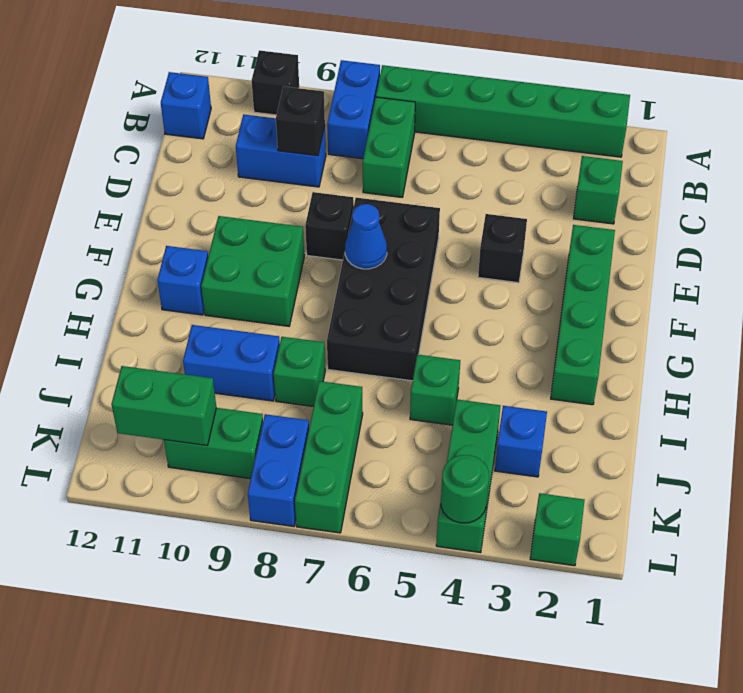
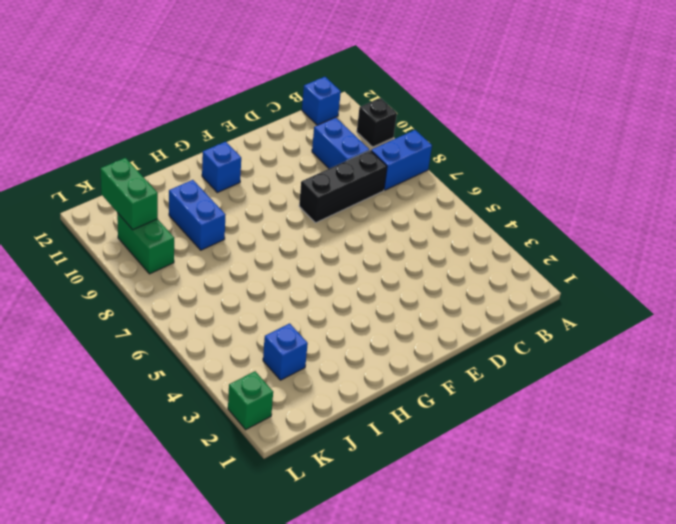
black 1x3 brick [299,150,387,223] -> black 1x1 brick [305,192,354,260]
none -> green 1x6 brick [376,65,630,157]
none -> green 1x2 brick [363,97,415,197]
none -> green 1x1 brick [573,156,623,224]

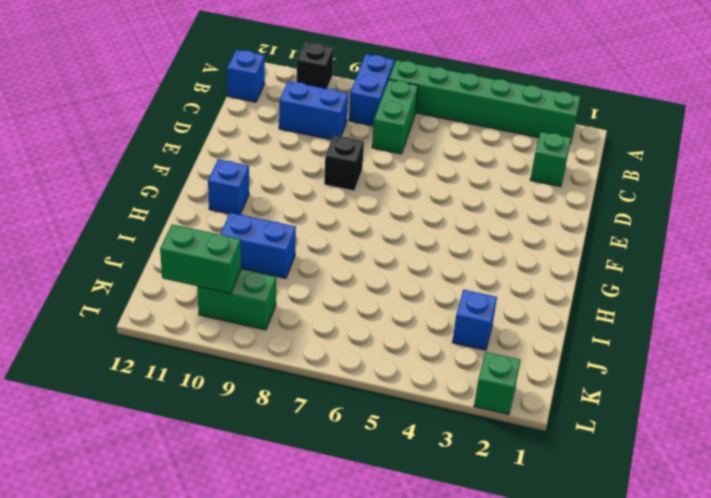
none -> green 1x4 brick [551,225,615,405]
none -> black 1x1 brick [478,214,527,283]
none -> black 2x4 brick [327,198,440,381]

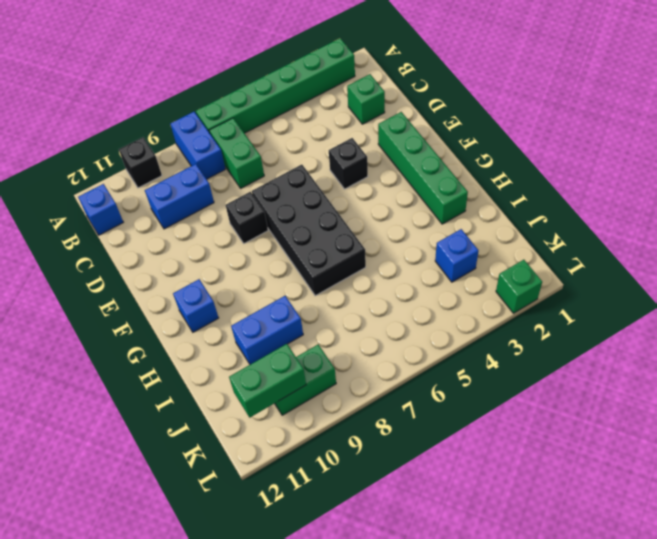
none -> green 2x2 brick [201,216,304,326]
none -> green 1x1 brick [410,355,460,425]
none -> green 1x1 brick [274,337,325,407]

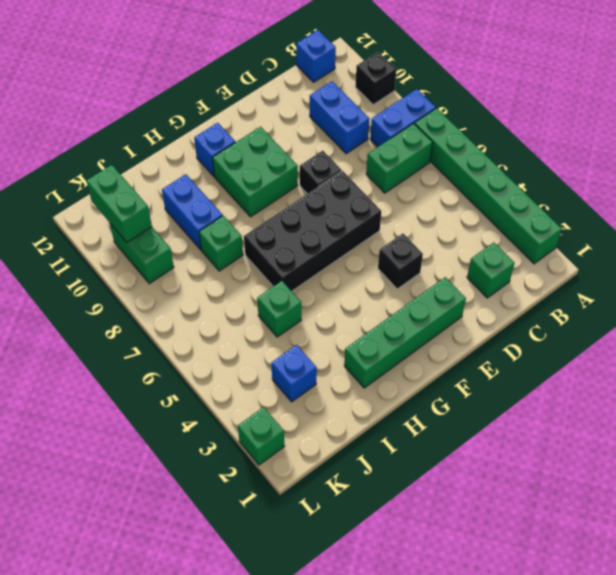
none -> green 1x3 brick [436,400,501,553]
none -> green 1x3 brick [295,381,363,533]
none -> blue 1x2 brick [248,414,309,526]

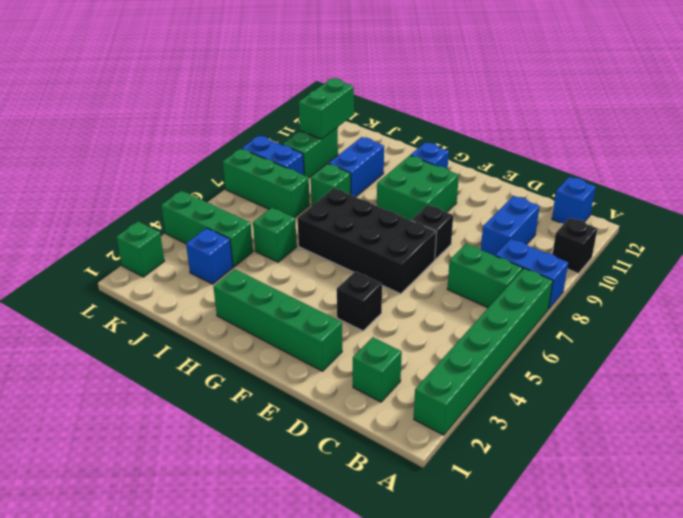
none -> black 1x1 brick [276,86,325,156]
none -> blue 1x1 cone [345,204,387,269]
none -> green 1x1 round brick [441,455,489,523]

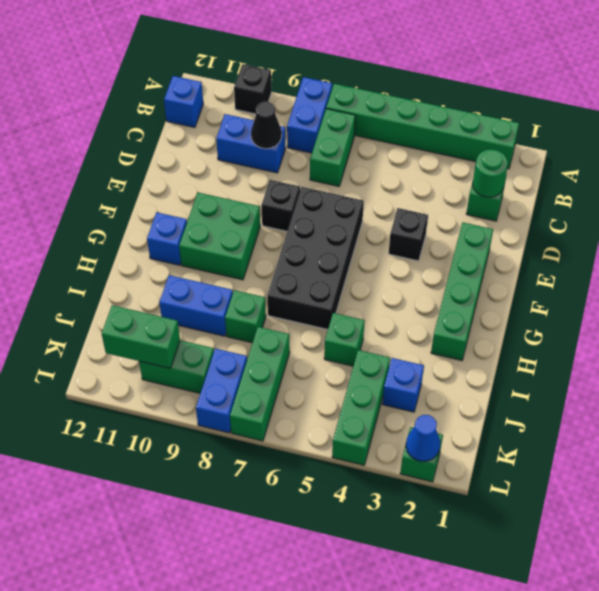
green 1x1 round brick [473,149,508,197] -> green 1x1 round brick moved to [441,455,489,523]
black 1x1 cone [251,102,282,149] -> black 1x1 brick [276,86,325,156]
blue 1x1 cone [406,415,440,461] -> blue 1x1 cone moved to [345,204,387,269]

